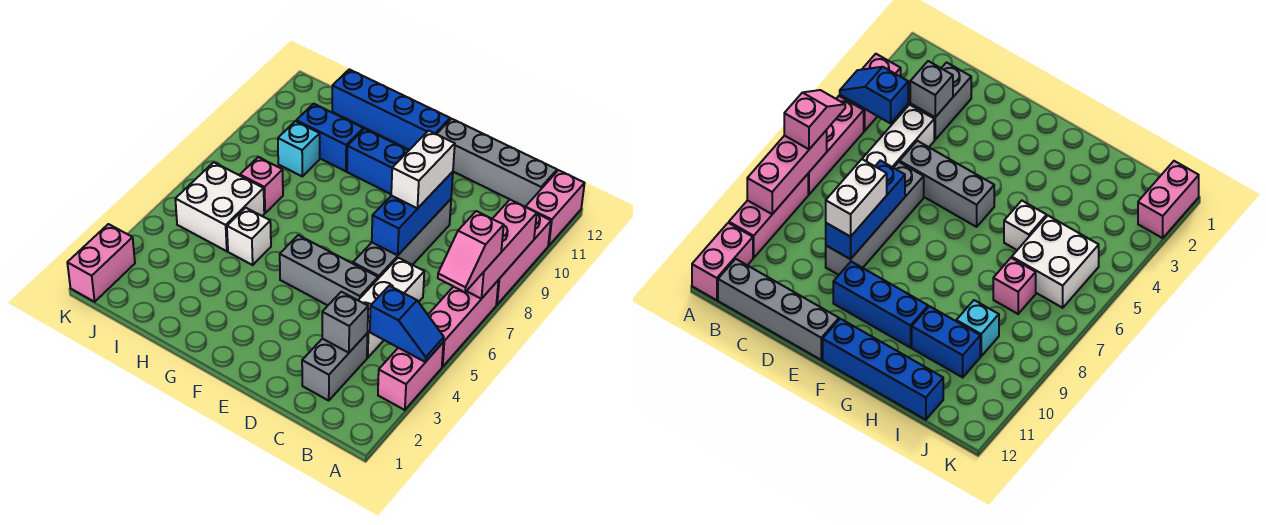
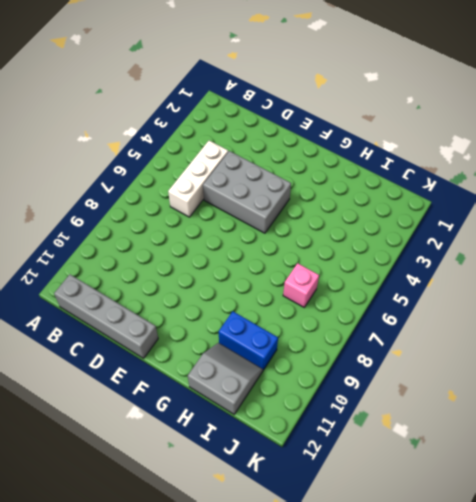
grey 2x3 brick [203,151,291,233] -> grey 1x3 brick [280,235,378,305]
grey 2x2 slope [188,343,263,414] -> blue 1x4 brick [332,69,450,150]
none -> pink 1x2 brick [378,343,443,410]
none -> pink 1x3 brick [428,280,499,367]
none -> pink 1x3 brick [496,214,551,305]

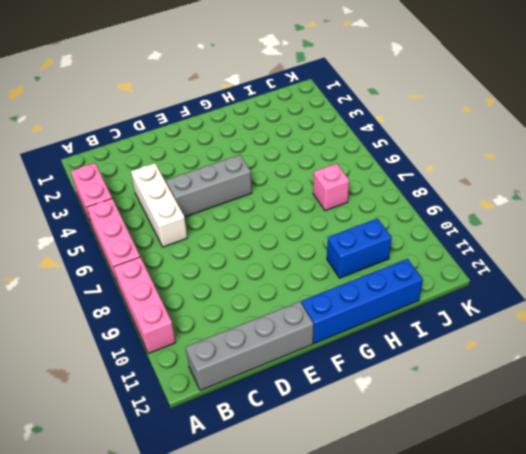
none -> pink 1x2 brick [526,170,585,246]
none -> grey 1x2 brick [302,333,368,400]
none -> grey 1x4 brick [353,199,451,278]

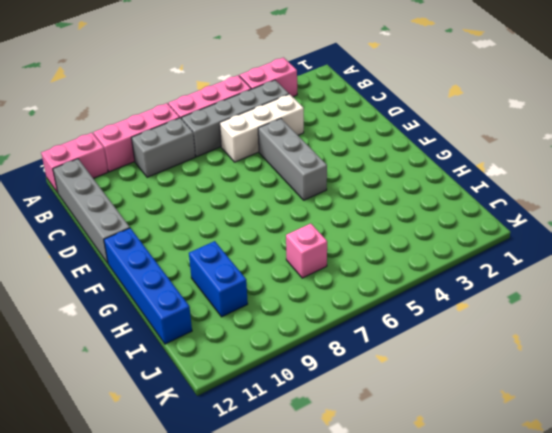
grey 1x4 brick [182,80,289,157] -> grey 1x4 brick moved to [353,199,451,278]
grey 1x2 brick [132,118,195,177] -> grey 1x2 brick moved to [302,333,368,400]
none -> blue 1x3 brick [347,129,409,194]
none -> white 1x1 brick [227,208,271,265]
none -> white 2x2 brick [175,162,264,251]

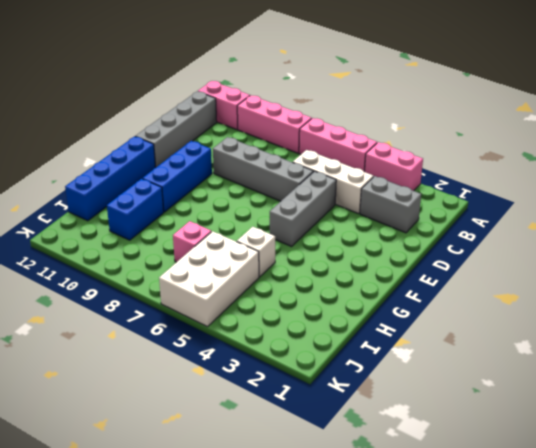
white 2x3 brick [159,231,259,327] -> white 2x2 brick [175,162,264,251]
none -> cyan 1x1 brick [278,121,320,176]
none -> pink 1x2 brick [67,224,135,302]
none -> blue 1x2 slope [370,286,444,362]

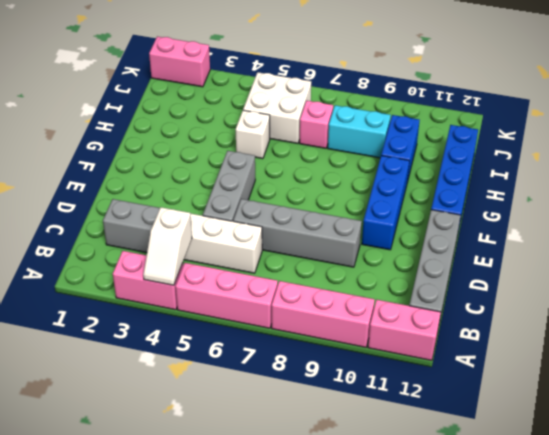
white 1x2 slope [143,207,192,285] -> blue 1x2 slope [370,286,444,362]
cyan 1x2 brick [328,105,391,158] -> cyan 1x1 brick [278,121,320,176]
none -> pink 1x3 brick [467,200,537,299]
none -> grey 1x1 brick [322,292,368,353]
none -> blue 1x3 brick [372,172,453,255]

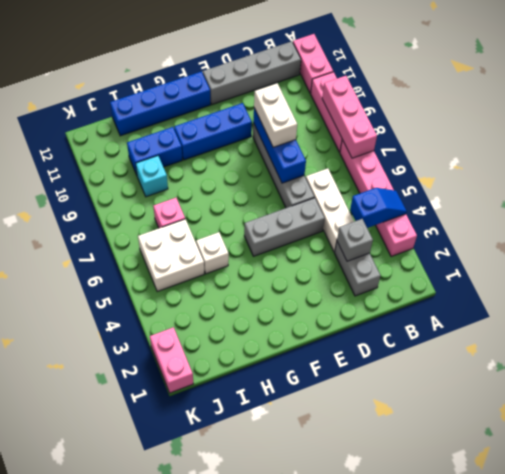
none -> pink 1x2 slope [438,211,504,292]

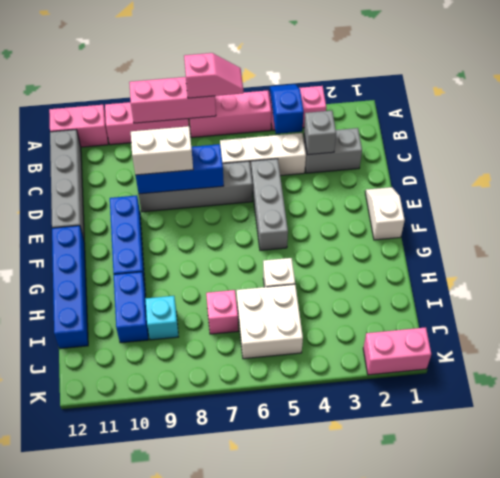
white 1x2 slope [365,187,405,240] -> none

